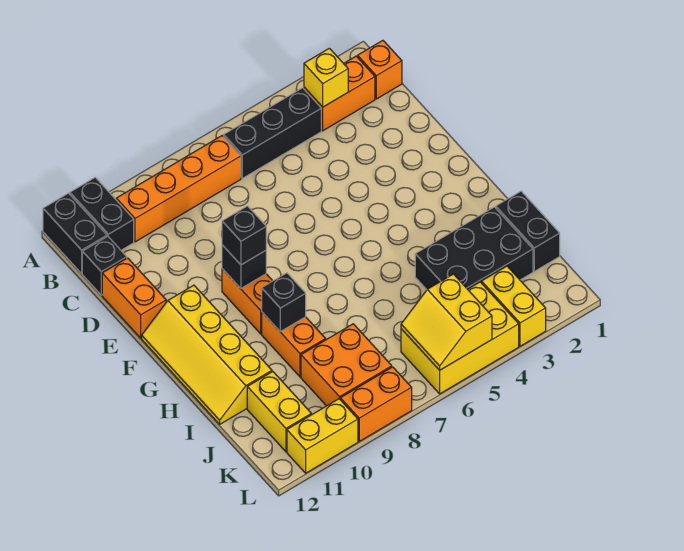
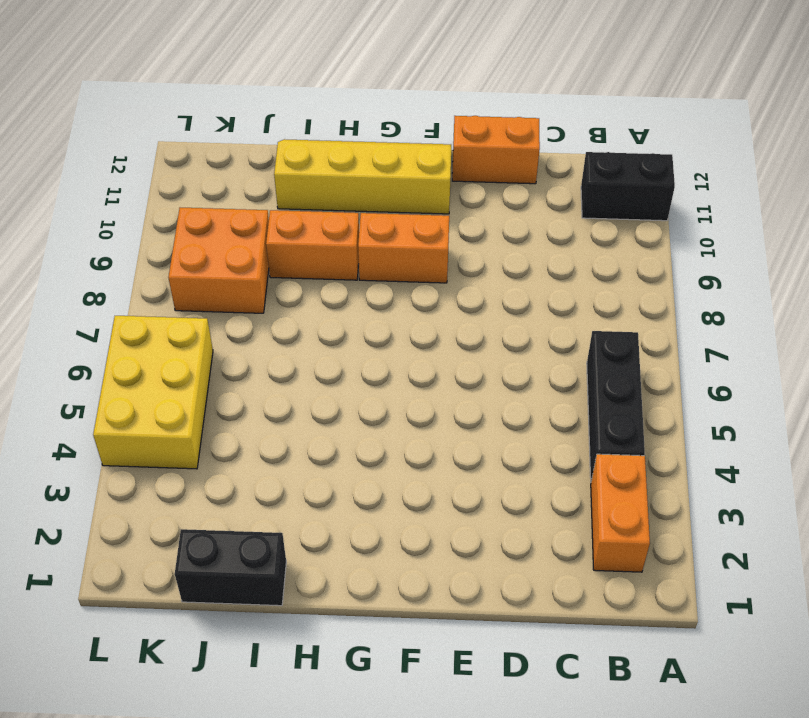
none -> black 1x2 brick [43,193,107,273]
none -> orange 1x1 brick [358,40,402,99]
none -> orange 1x4 brick [116,136,241,242]

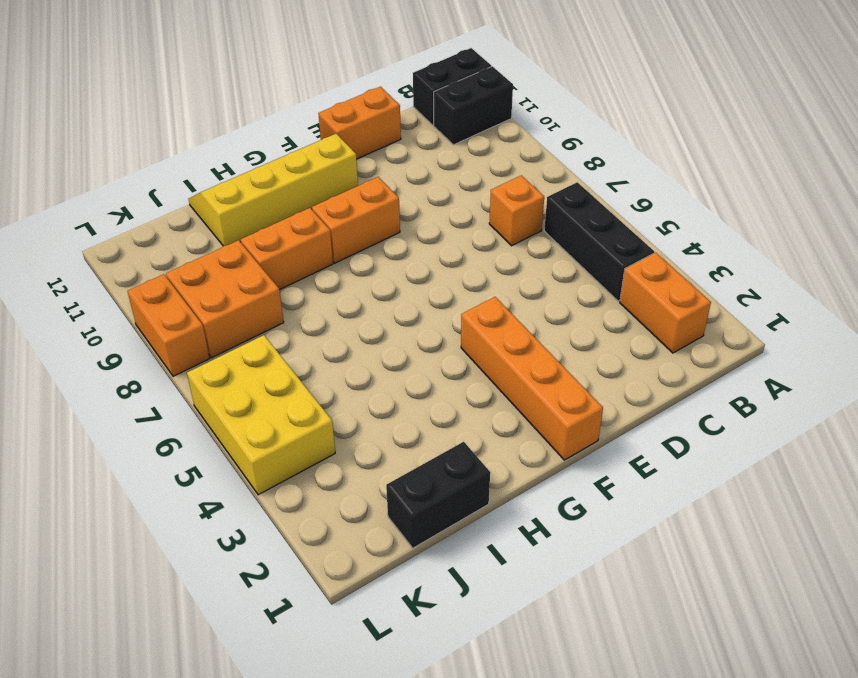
orange 1x1 brick [489,175,544,246] -> orange 1x1 brick moved to [358,40,402,99]
orange 1x4 brick [461,297,603,460] -> orange 1x4 brick moved to [116,136,241,242]
none -> black 1x1 brick [82,237,127,295]
none -> black 2x3 brick [415,207,533,290]
none -> yellow 1x2 brick [247,372,311,452]

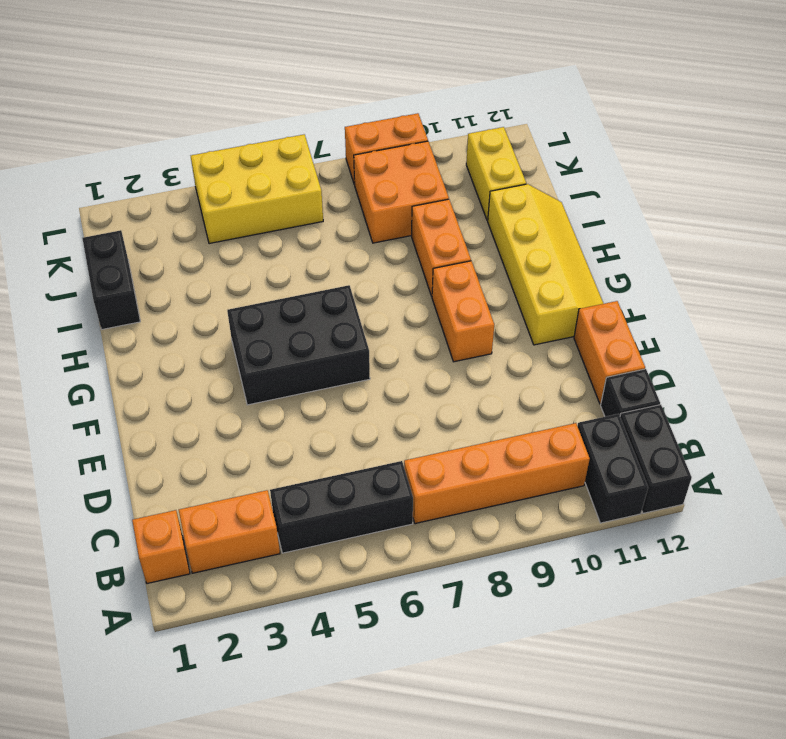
black 2x3 brick [227,285,370,405] -> black 2x3 brick moved to [415,207,533,290]
none -> yellow 1x2 brick [482,266,546,346]
none -> yellow 1x2 brick [287,399,358,473]
none -> yellow 1x1 brick [304,48,348,107]

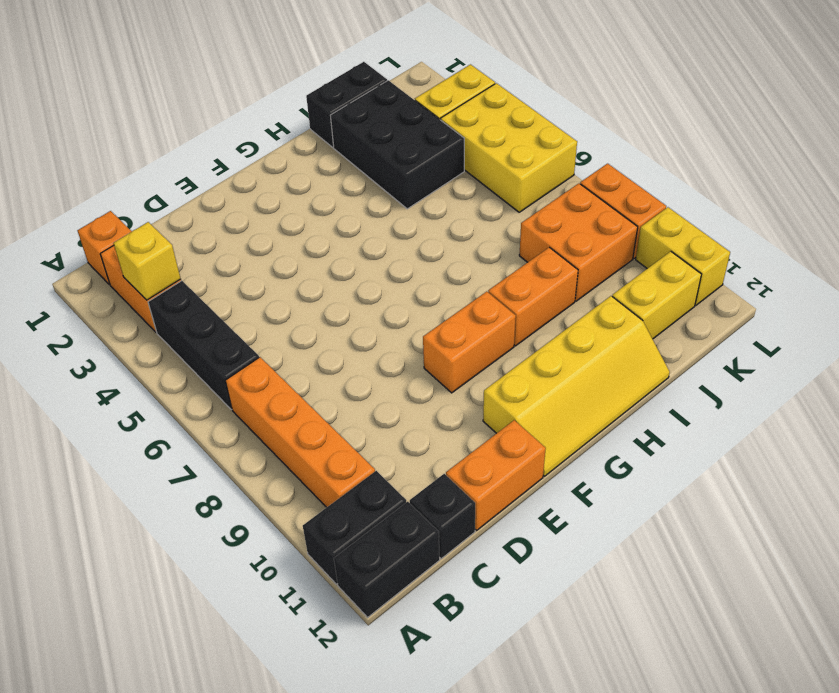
none -> black 1x1 brick [222,245,266,288]
none -> black 1x1 brick [262,273,306,332]
none -> yellow 2x2 slope [401,274,492,370]

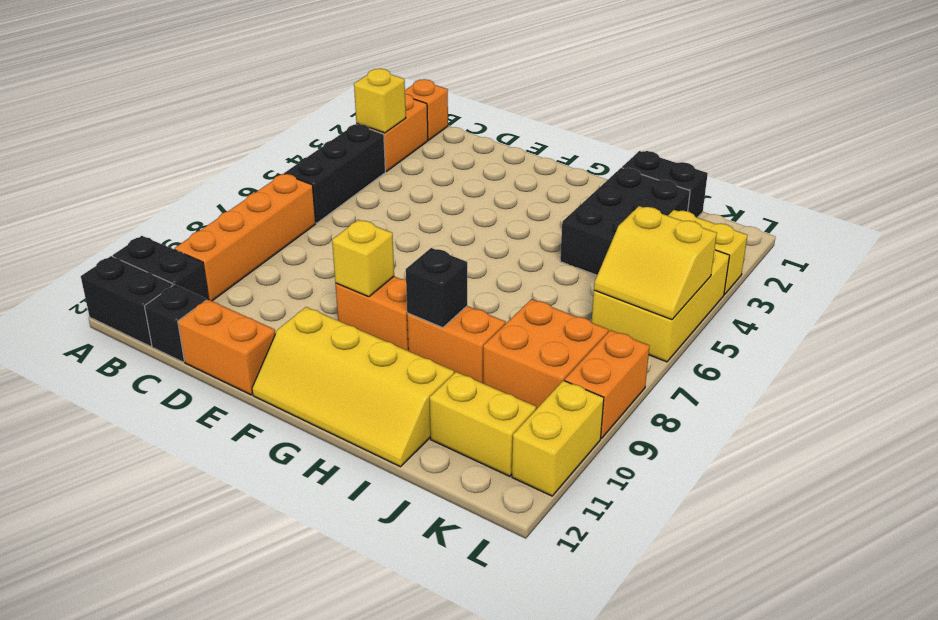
yellow 1x1 brick [332,220,394,297] -> black 1x1 brick [222,245,266,288]
none -> black 1x1 brick [222,206,266,265]

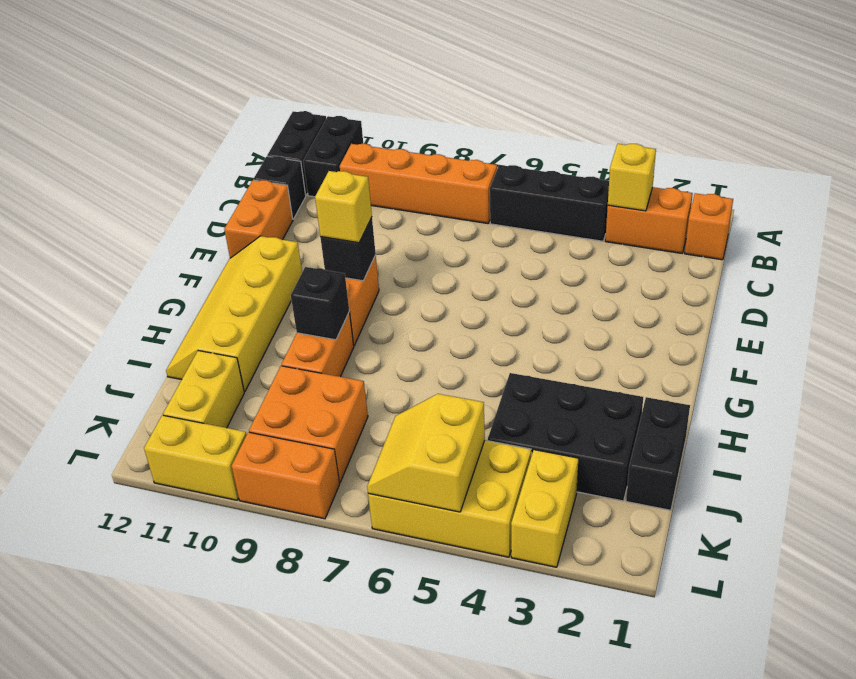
yellow 1x1 brick [315,171,372,243] -> black 1x1 brick [222,206,266,265]

